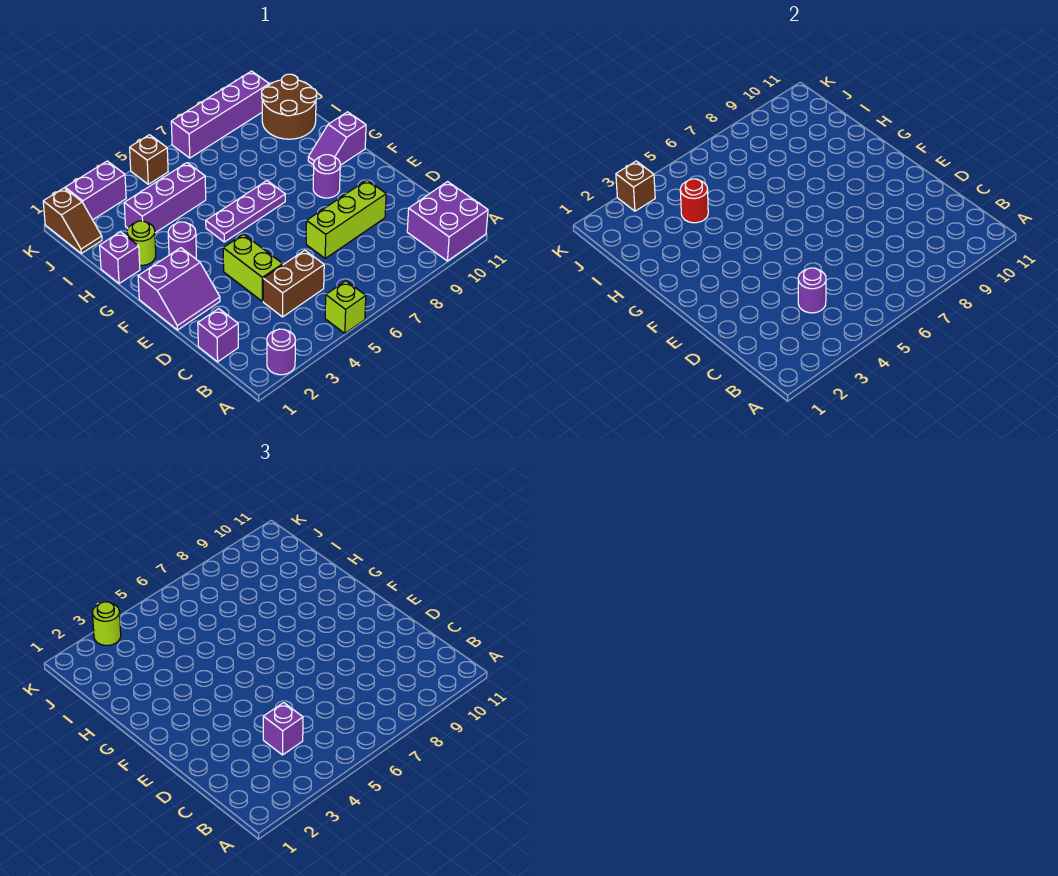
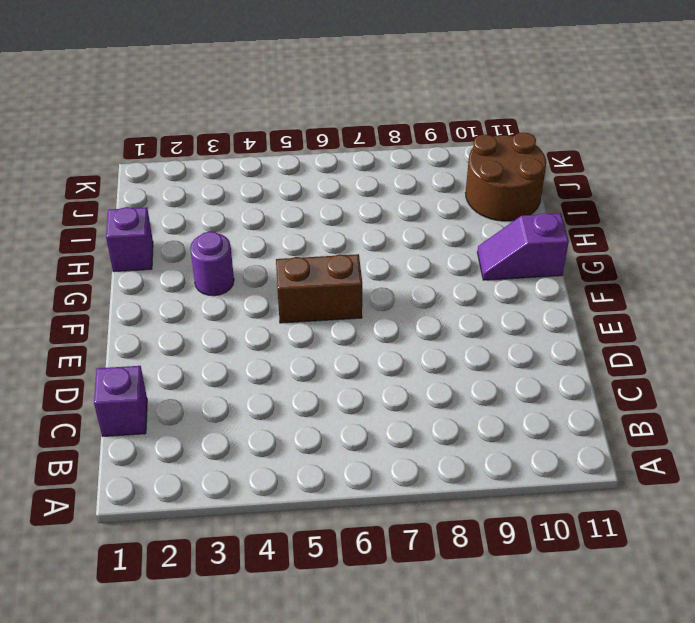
brown 1x2 brick [276,254,362,323] -> brown 1x2 brick moved to [263,250,324,317]
none -> purple 1x1 round brick [267,329,295,375]
none -> lime 1x1 brick [325,281,366,333]
none -> purple 2x2 brick [407,182,488,261]

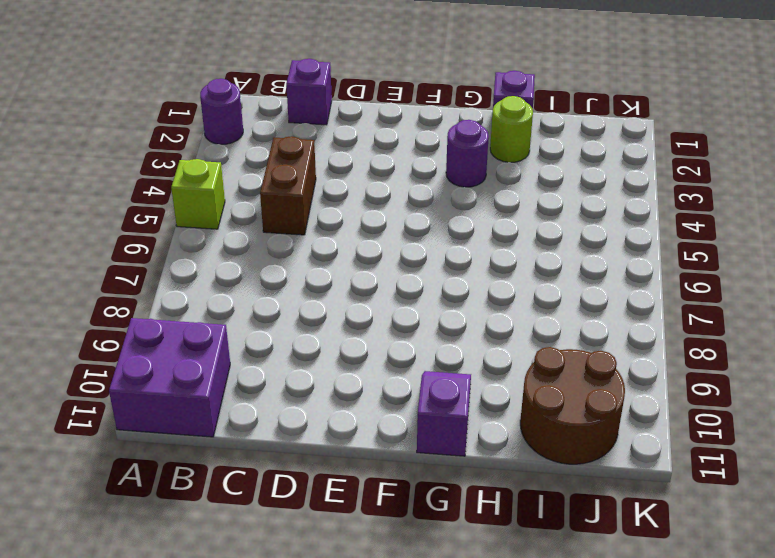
none -> lime 1x2 brick [223,234,283,301]
none -> lime 1x3 brick [306,180,386,258]
none -> purple 2x2 slope [138,248,220,330]

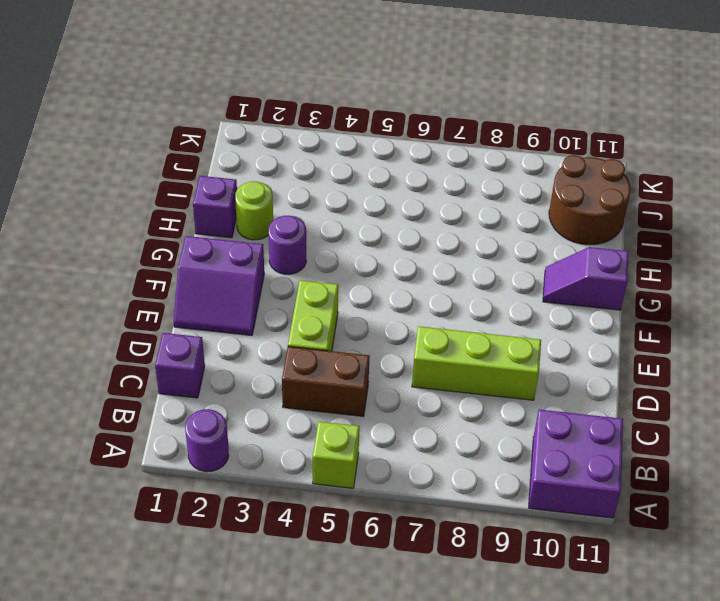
none -> purple 1x1 round brick [313,155,340,198]
none -> purple 1x3 plate [206,181,285,242]
none -> purple 1x3 brick [124,163,206,233]

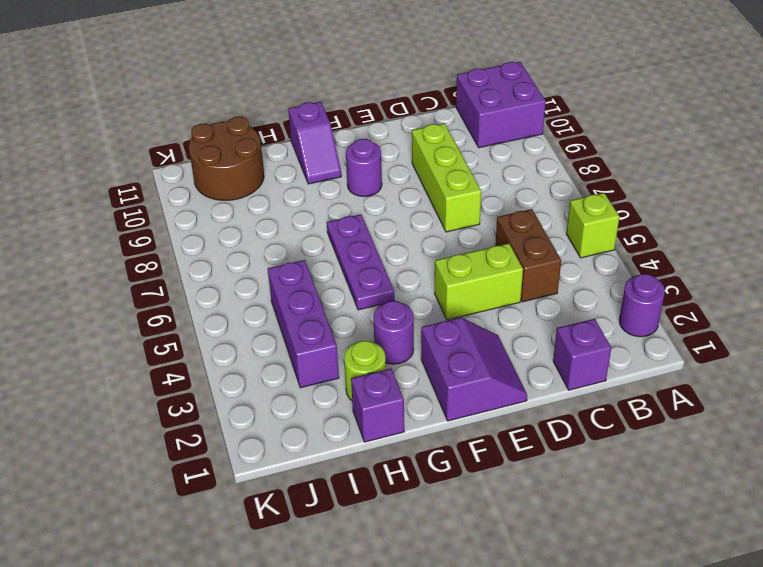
none -> brown 1x2 slope [43,188,102,253]
none -> purple 1x2 brick [65,161,126,220]
none -> brown 1x1 brick [130,135,168,184]

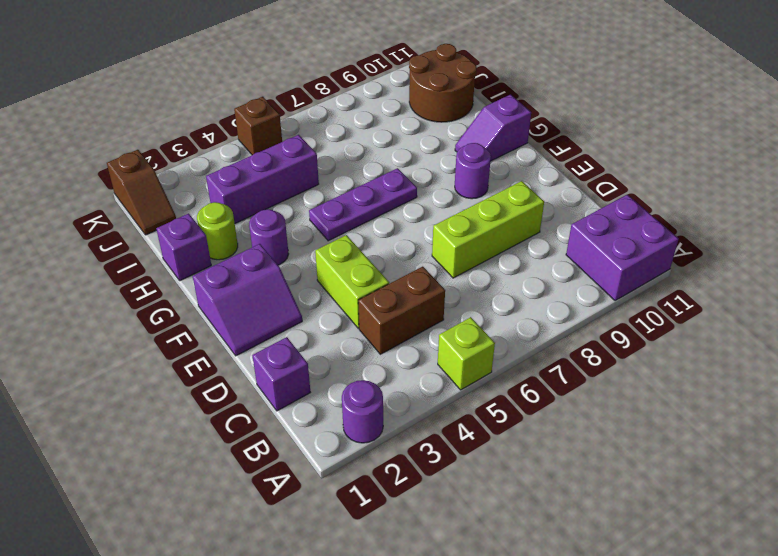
none -> purple 1x2 brick [65,161,126,220]
none -> purple 1x4 brick [171,71,269,158]
none -> purple 1x1 round brick [798,268,826,313]

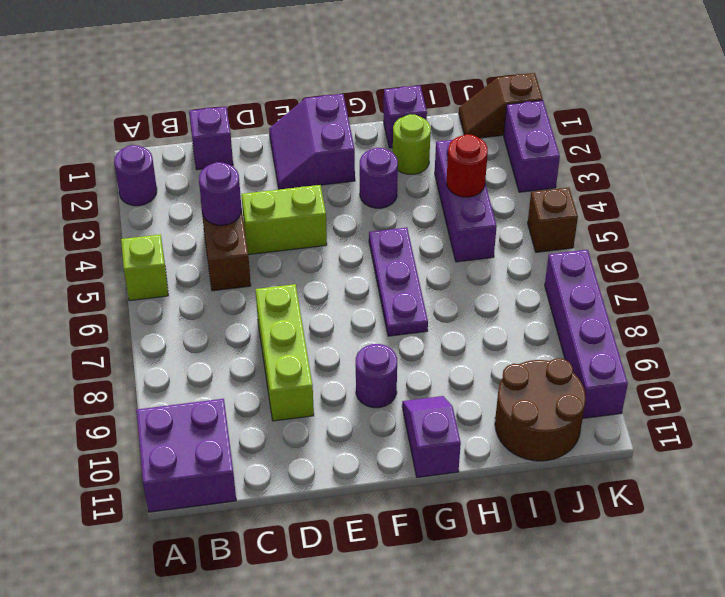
none -> brown 1x1 brick [616,161,655,211]
none -> purple 1x1 brick [263,703,303,755]
none -> lime 1x1 round brick [92,602,121,646]

